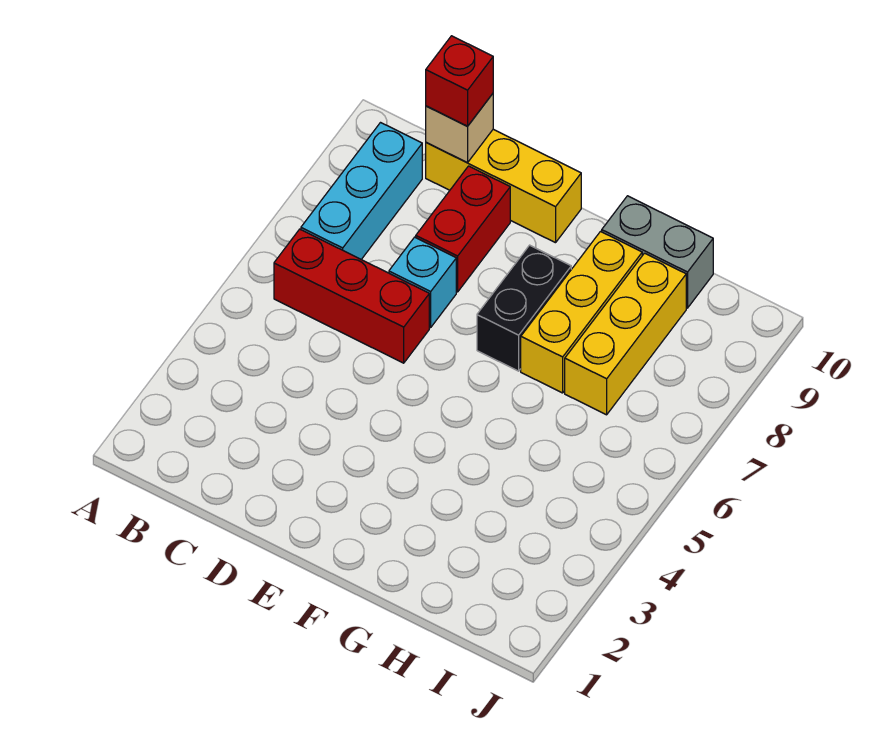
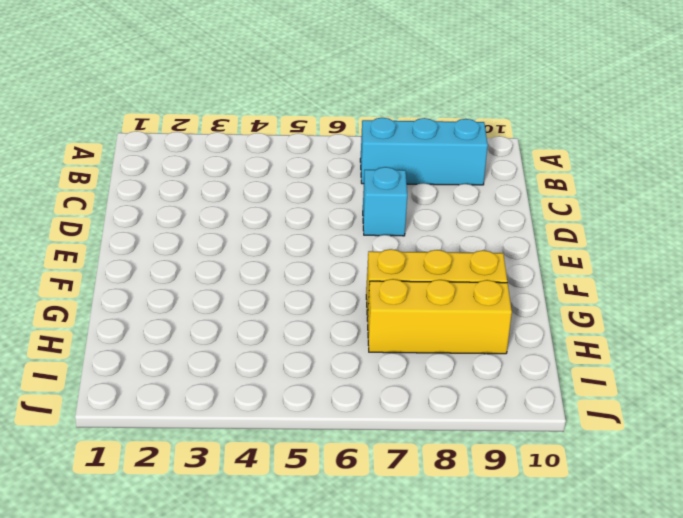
none -> red 1x3 brick [274,229,429,363]
none -> yellow 1x3 brick [426,129,581,243]

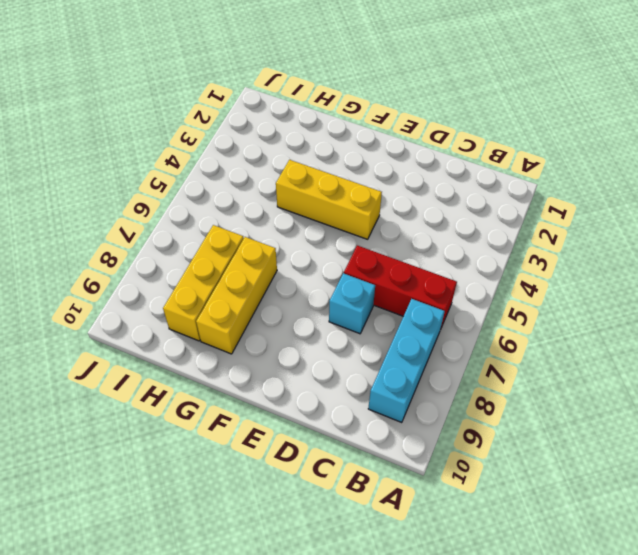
yellow 1x3 brick [276,160,382,239] -> yellow 1x3 brick moved to [426,129,581,243]
none -> red 1x2 brick [416,166,510,292]
none -> black 1x2 brick [477,245,571,371]

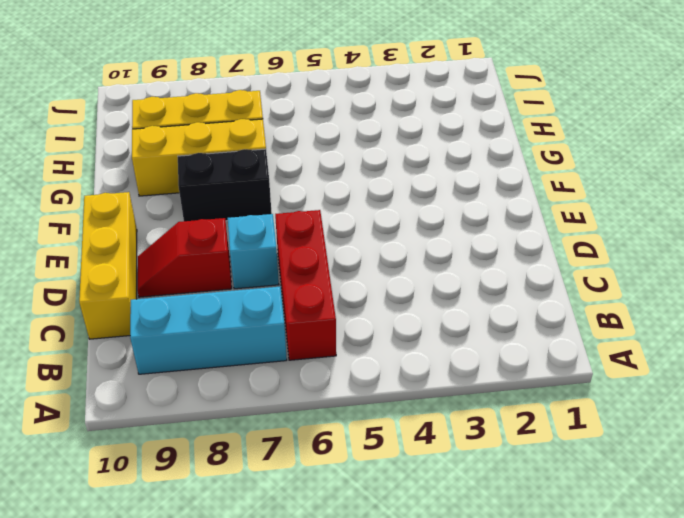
red 1x2 slope [137,218,232,297] -> red 1x2 brick [416,166,510,292]
none -> grey 1x2 brick [602,196,713,308]
none -> tan 1x1 brick [426,94,493,163]

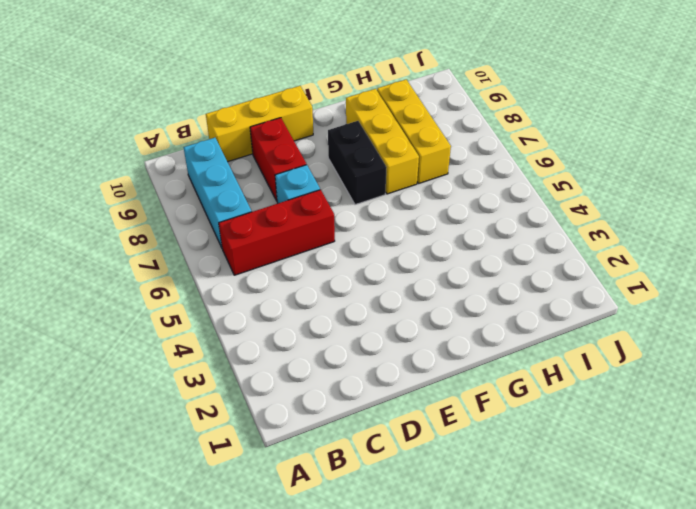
none -> grey 1x2 brick [602,196,713,308]
none -> tan 1x1 brick [426,94,493,163]

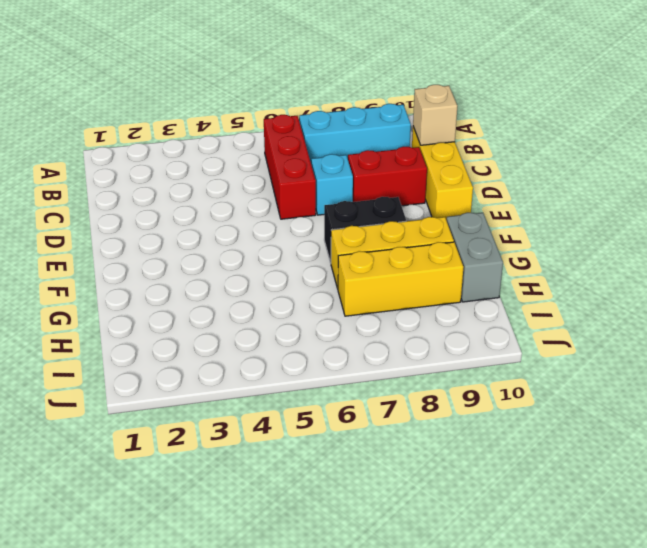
none -> red 1x1 brick [426,36,493,126]

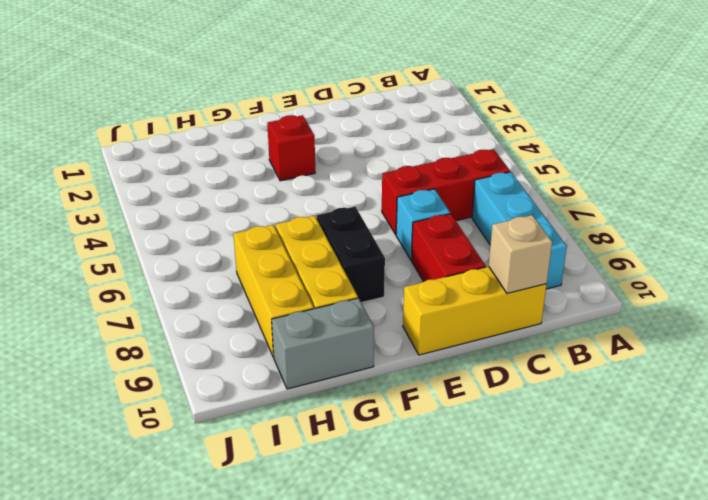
red 1x1 brick [267,115,315,181] -> red 1x1 brick moved to [426,36,493,126]

